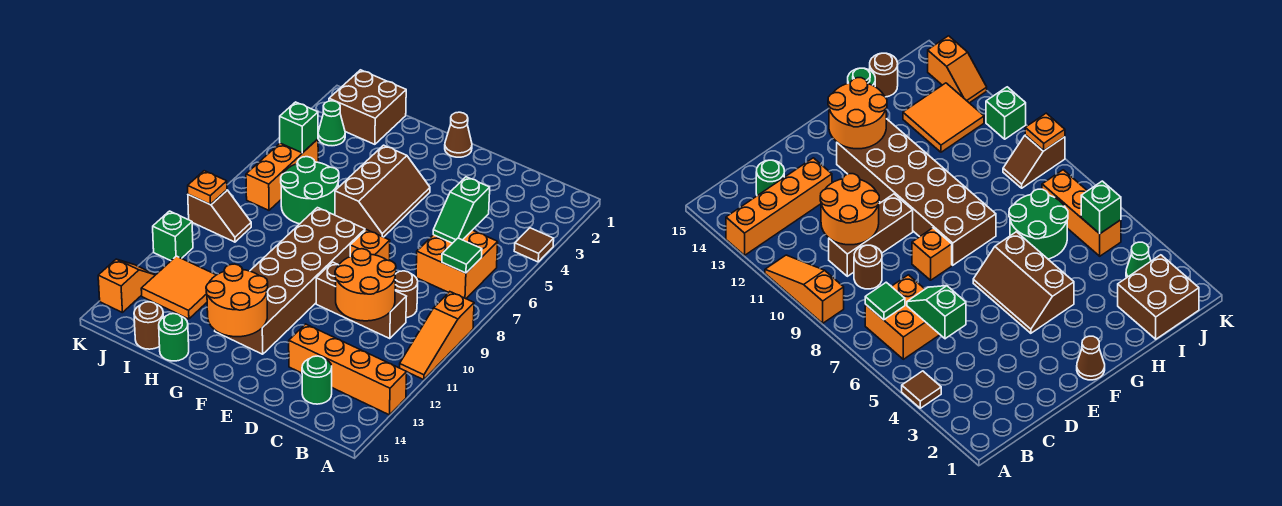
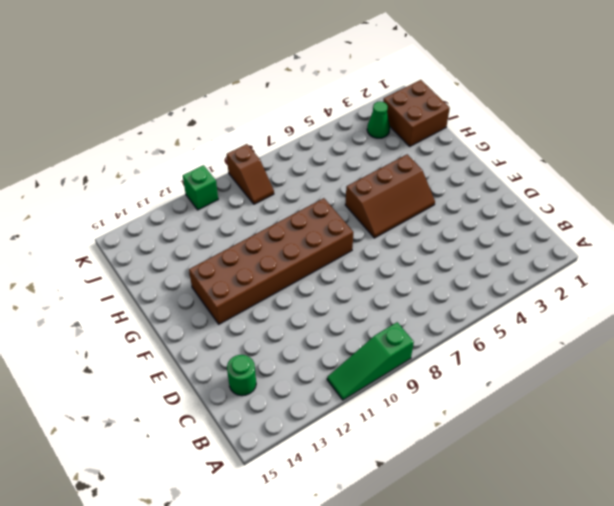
green 1x3 slope [327,322,414,400] -> orange 1x3 slope [400,292,474,380]
none -> brown 1x1 tile [514,228,554,262]
none -> orange 1x4 brick [289,324,407,415]
none -> orange 2x2 brick [416,230,498,299]

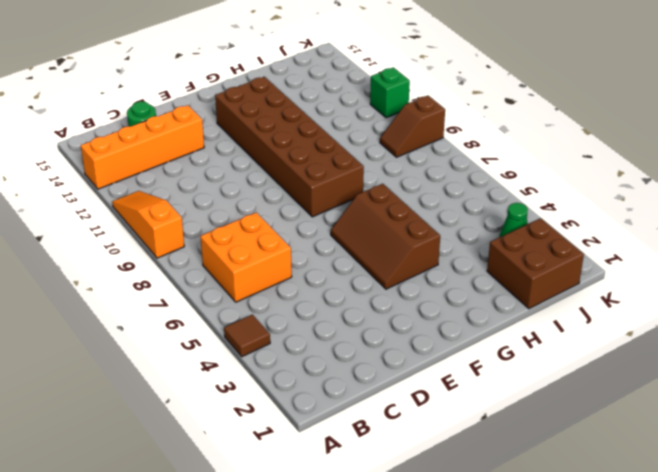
none -> brown 1x1 round brick [395,271,418,318]
none -> brown 1x3 brick [316,262,407,339]
none -> orange 1x1 brick [350,230,390,261]

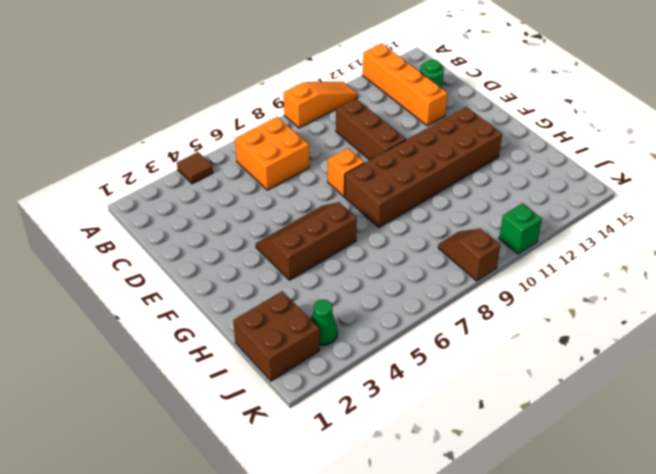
none -> brown 1x1 round brick [395,271,418,318]
none -> brown 1x1 cone [445,112,472,157]
none -> green 2x2 round brick [281,157,339,224]

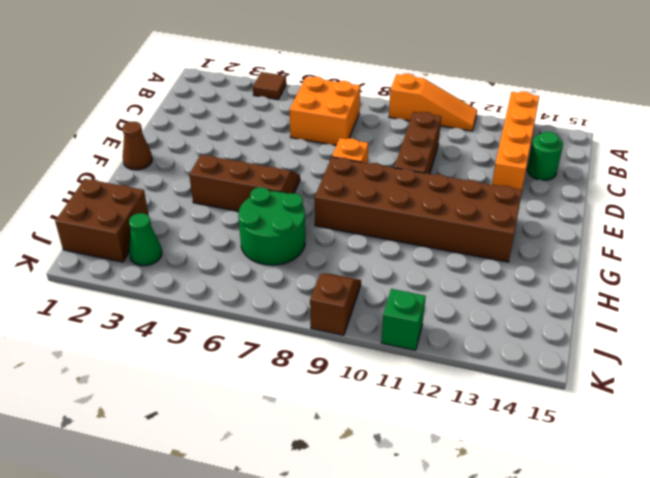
none -> brown 1x1 round brick [395,271,418,318]
none -> green 1x1 round brick [159,314,189,361]
none -> orange 2x2 tile [141,256,216,319]

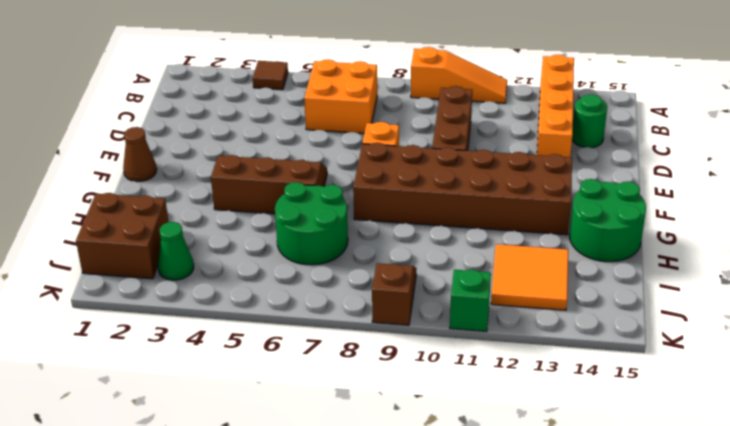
green 2x2 round brick [570,179,646,262] -> green 1x1 round brick [159,314,189,361]
none -> brown 1x1 round brick [395,271,418,318]
none -> brown 1x1 round brick [134,302,163,349]
none -> orange 1x3 brick [246,139,318,210]

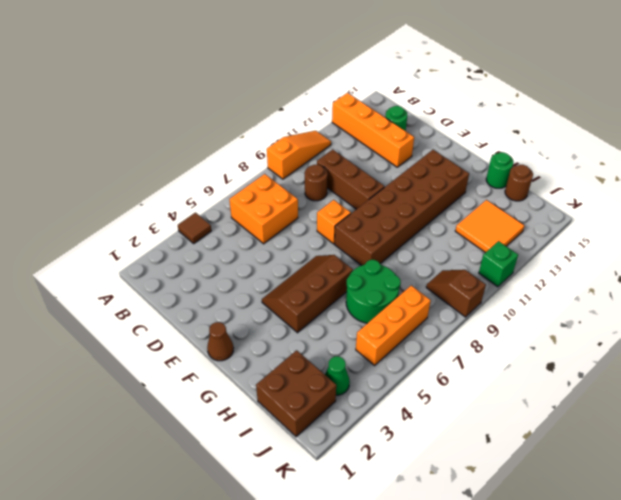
none -> orange 1x2 slope [98,259,155,312]
none -> green 1x1 tile [442,238,482,273]
none -> green 1x2 slope [433,177,490,243]

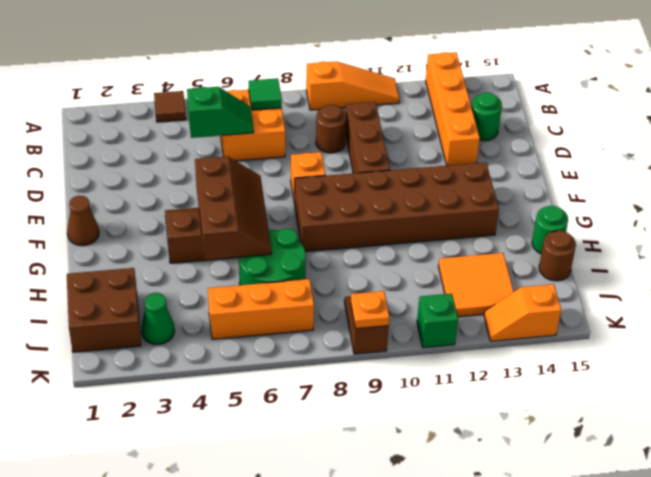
brown 2x3 slope [195,156,271,260] -> none
none -> orange 2x2 round brick [335,249,396,321]
none -> orange 2x2 round brick [206,264,268,337]
none -> green 1x1 brick [280,102,318,153]

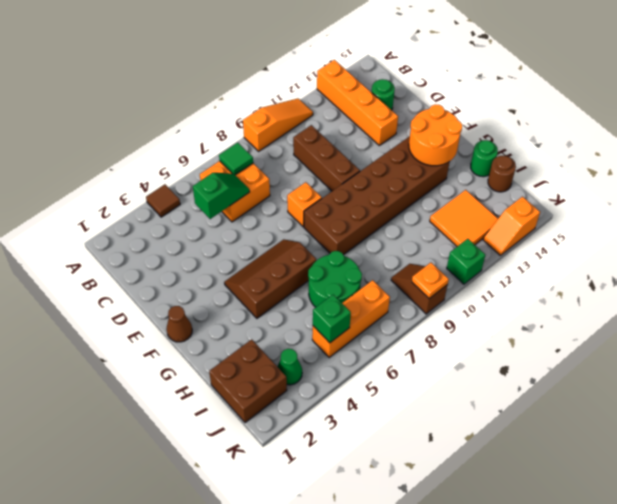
none -> brown 1x1 round brick [395,271,418,318]
none -> orange 2x2 round brick [335,249,396,321]

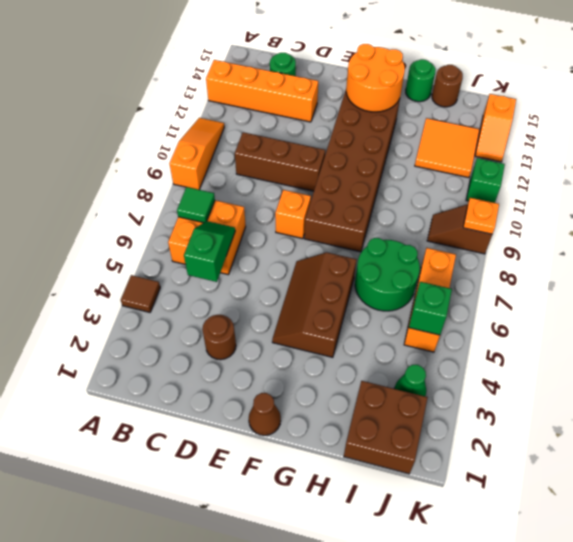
brown 1x1 round brick [202,315,236,360] -> brown 1x1 round brick moved to [395,271,418,318]
none -> orange 2x2 round brick [335,249,396,321]

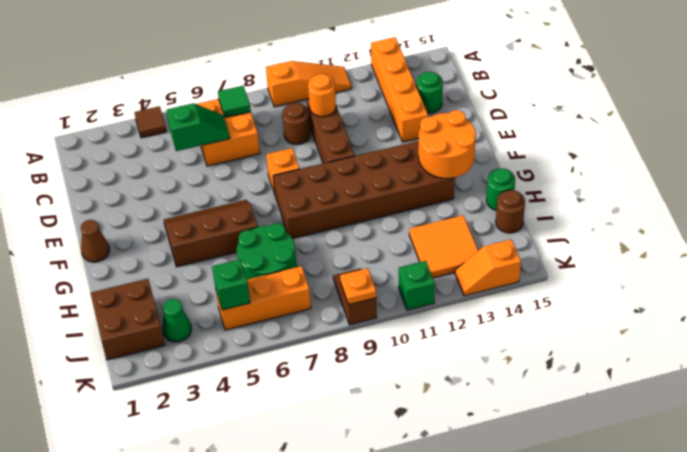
orange 1x1 round brick [308,74,336,117] -> orange 2x2 round brick [335,249,396,321]

